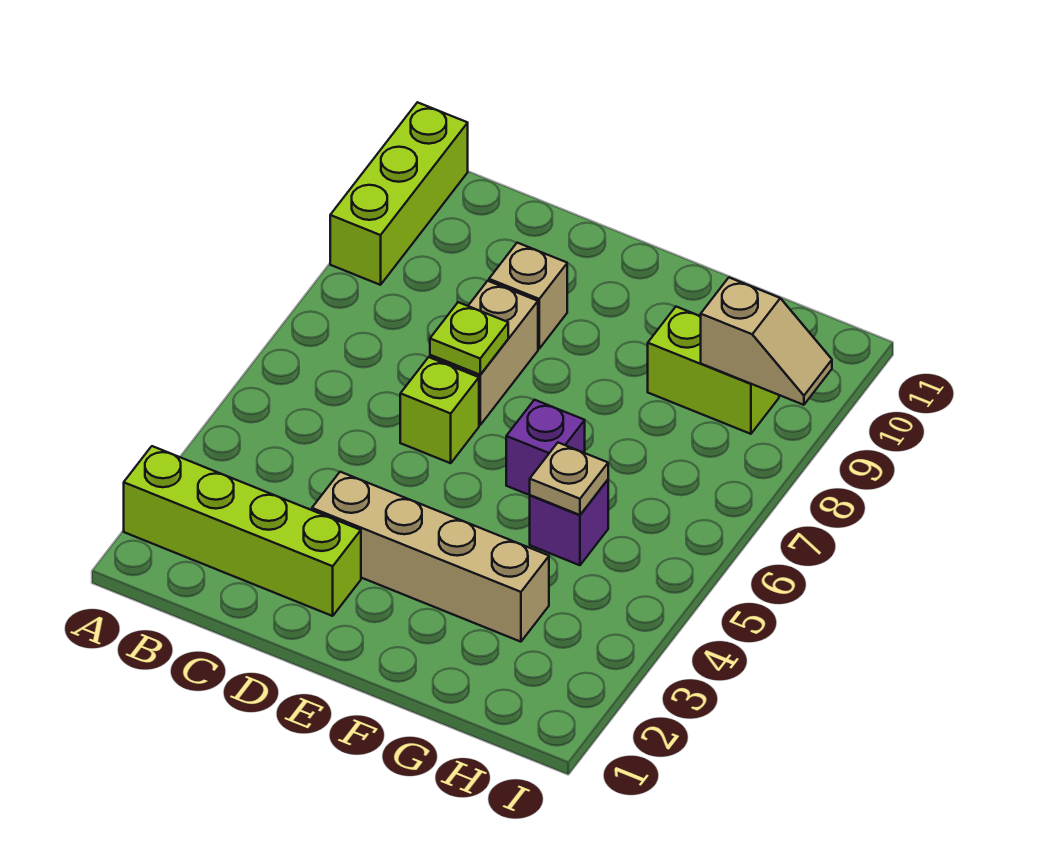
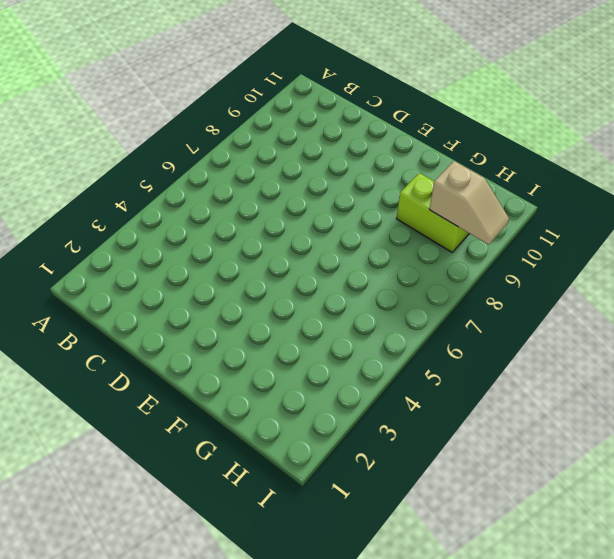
none -> lime 1x4 brick [124,446,361,616]
none -> lime 1x3 brick [330,102,468,285]
none -> tan 1x4 brick [312,472,549,642]

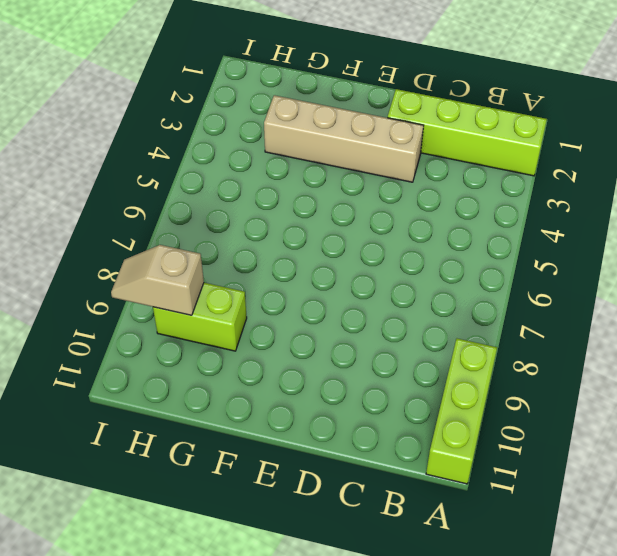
none -> lime 1x1 brick [400,357,479,463]
none -> tan 1x2 brick [430,281,538,425]
none -> tan 1x1 brick [489,243,567,349]

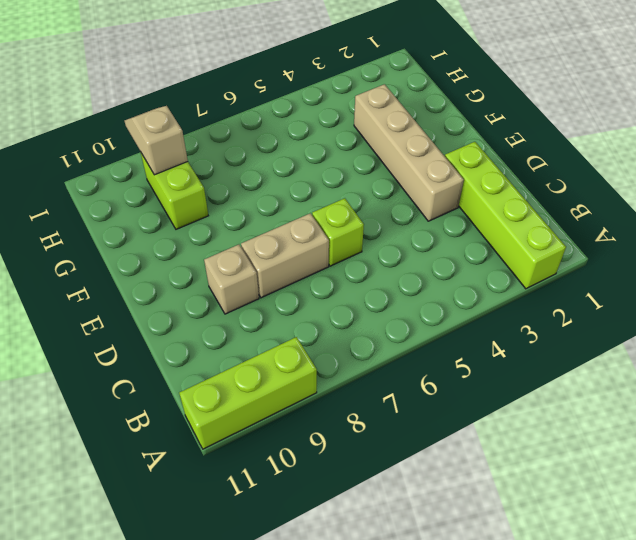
none -> purple 1x1 brick [506,400,585,495]
none -> purple 1x1 brick [530,480,608,565]
none -> lime 1x1 plate [430,302,508,375]

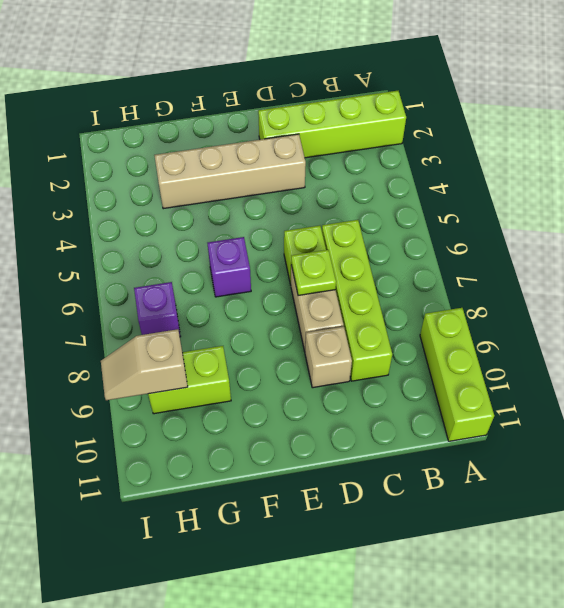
lime 1x4 brick [322,220,392,381] -> none
purple 1x1 brick [134,282,181,337] -> purple 1x1 brick moved to [530,480,608,565]
none -> tan 1x1 plate [530,443,608,515]

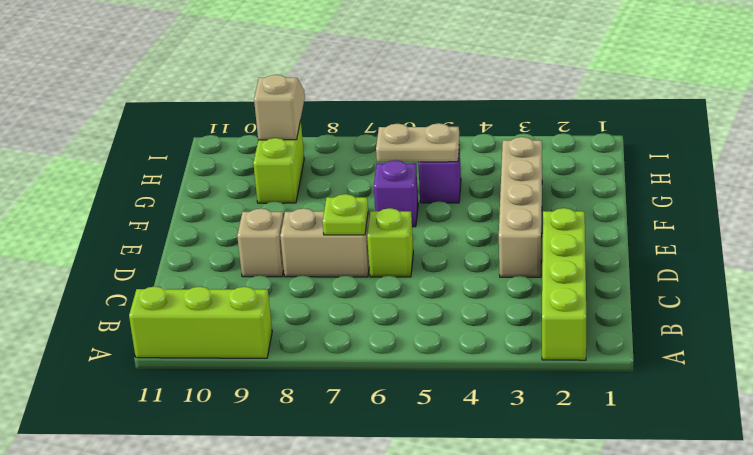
tan 1x2 plate [376,123,459,162] -> tan 1x1 plate [530,443,608,515]

